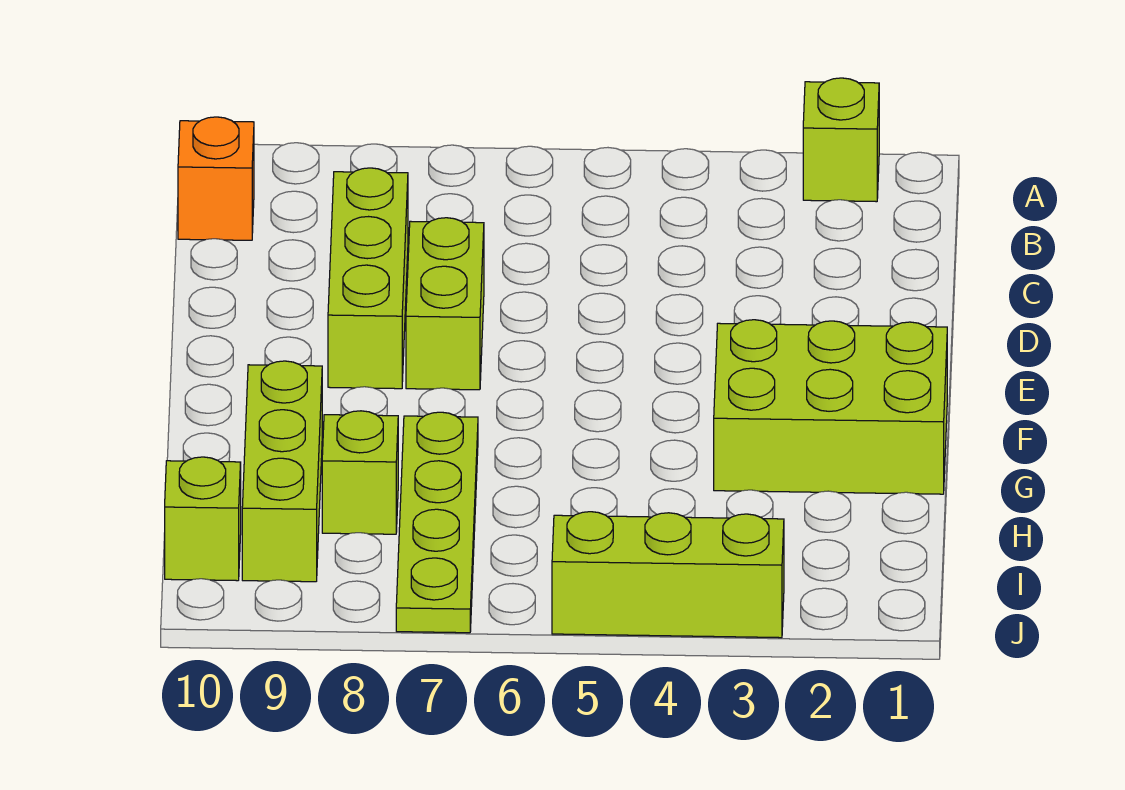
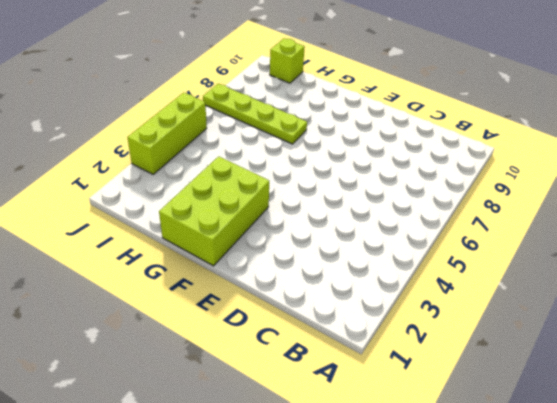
none -> lime 1x1 brick [803,78,879,202]
none -> orange 1x1 brick [178,117,254,240]

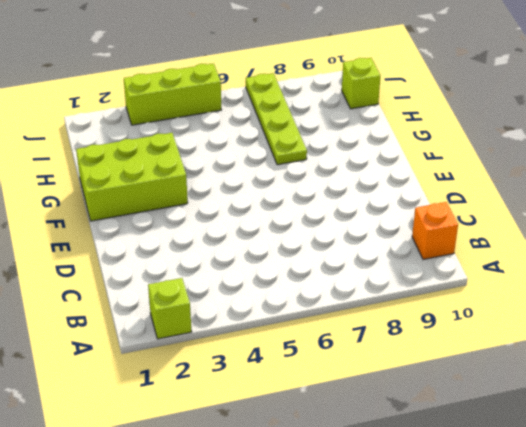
none -> lime 1x3 brick [328,168,408,389]
none -> lime 1x2 brick [406,218,484,390]

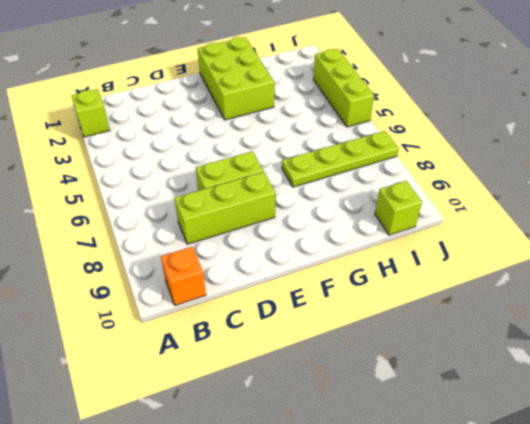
none -> lime 1x3 brick [242,361,322,582]
none -> lime 1x1 brick [322,411,398,534]

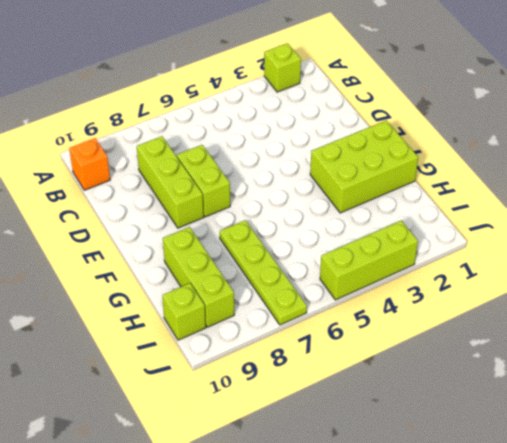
none -> lime 1x1 brick [322,411,398,534]

